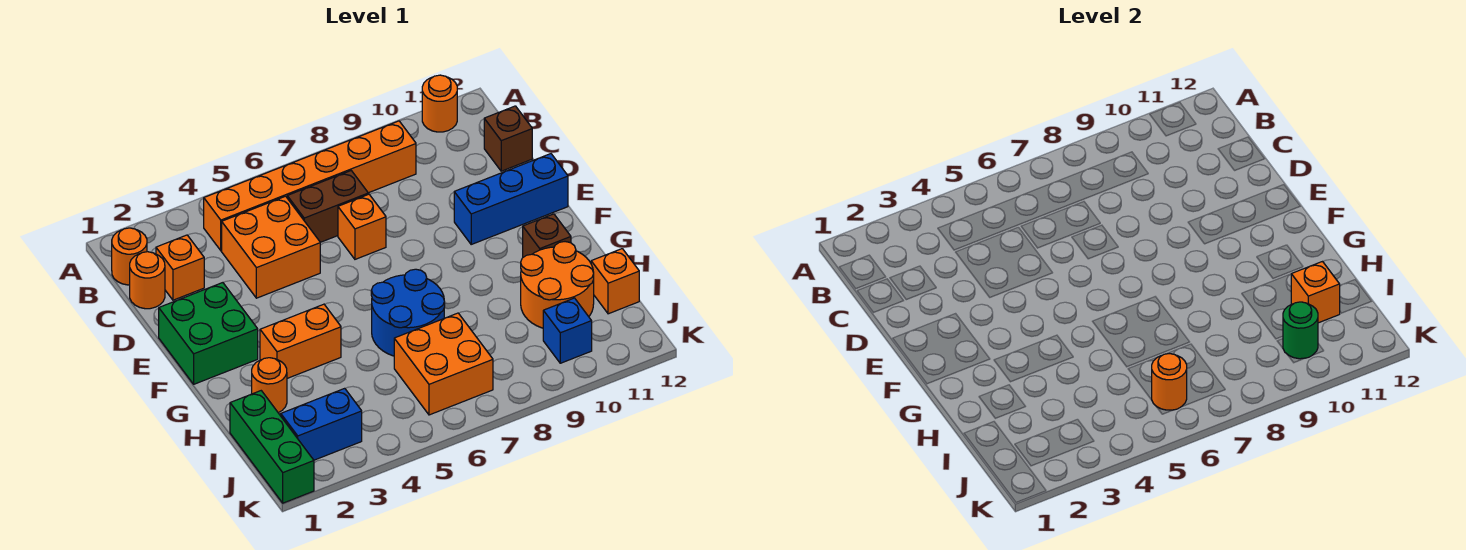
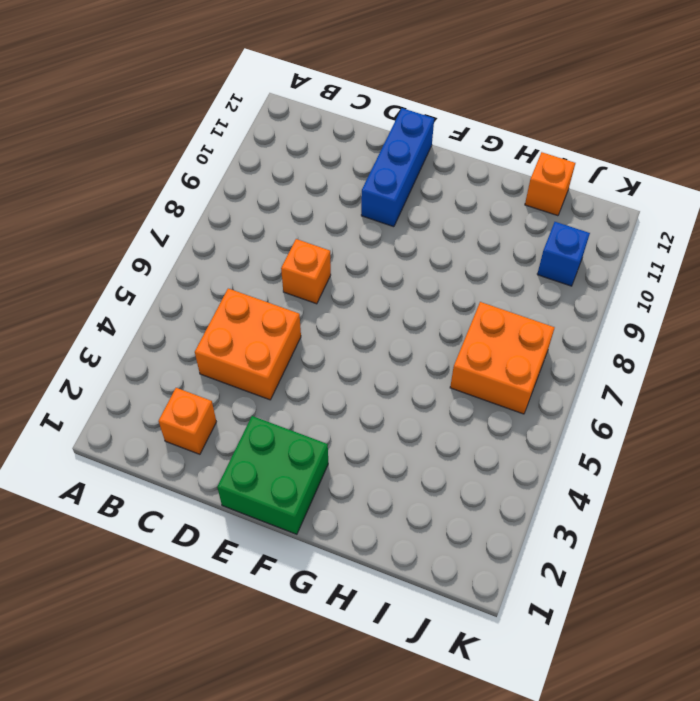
none -> orange 1x1 round brick [422,75,457,132]
none -> orange 1x1 round brick [112,228,147,285]
none -> orange 1x6 brick [204,121,416,251]

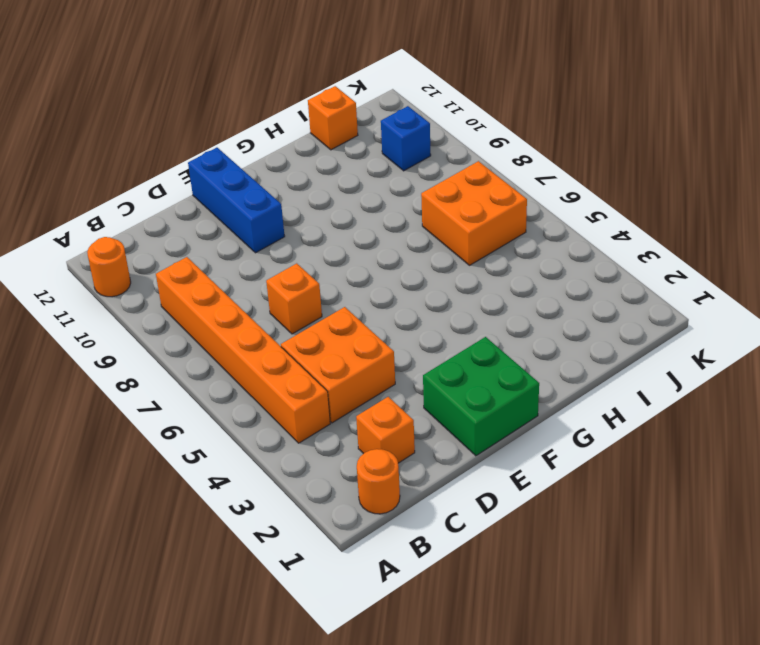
none -> orange 1x1 round brick [130,252,165,309]
none -> brown 1x2 brick [287,171,368,242]
none -> brown 1x1 brick [484,106,532,171]

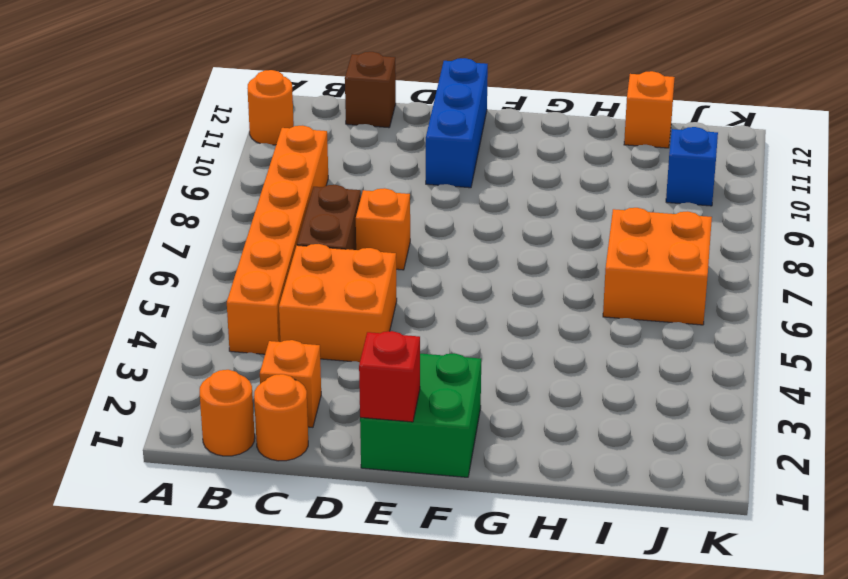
red 1x1 brick [359,331,420,422] -> none
none -> orange 1x2 brick [260,304,341,378]
none -> blue 2x2 round brick [371,269,445,356]
none -> brown 1x1 brick [523,214,571,257]

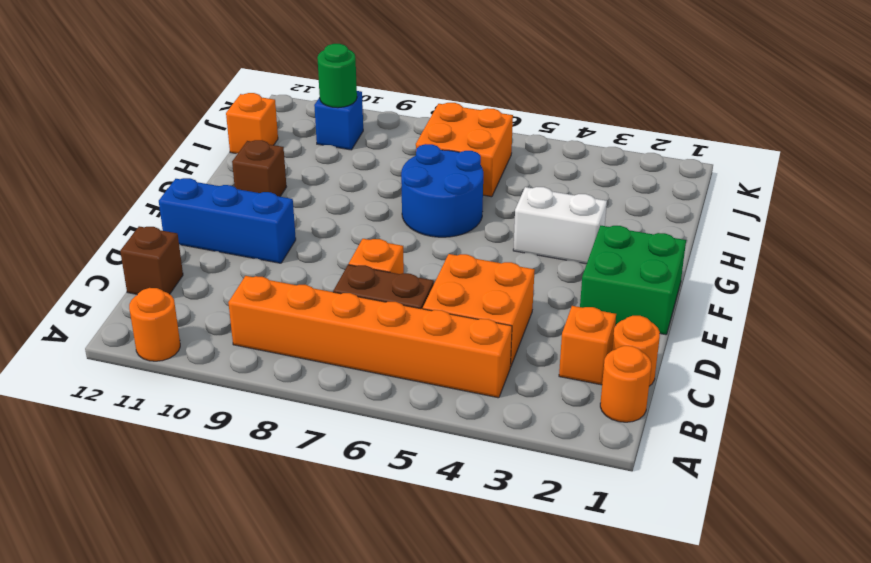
white 1x2 brick [513,187,607,264] -> orange 1x2 brick [260,304,341,378]
none -> orange 1x1 round brick [252,358,287,413]
none -> orange 2x2 round brick [521,242,594,328]
none -> green 1x3 brick [230,391,314,503]

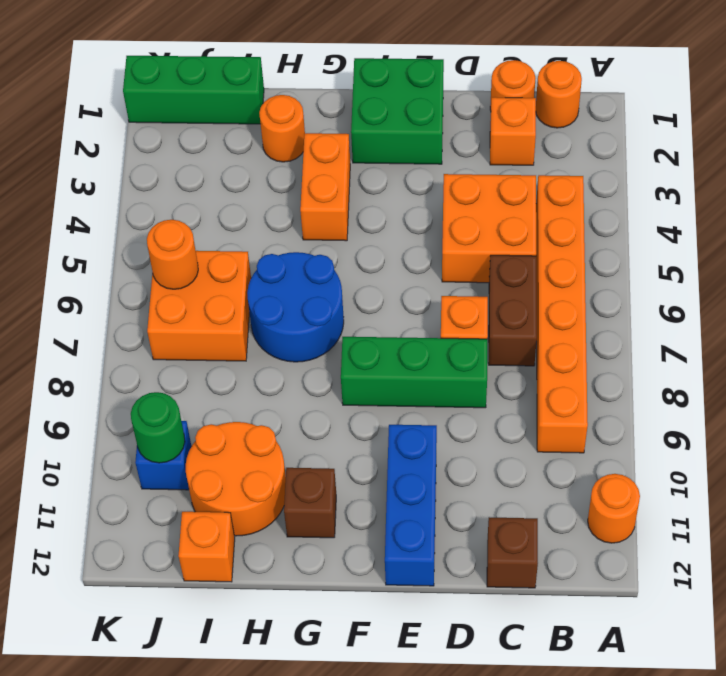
green 1x3 brick [341,337,487,408] -> none
none -> blue 1x2 brick [281,388,362,460]
none -> orange 1x1 brick [1291,262,1340,323]

